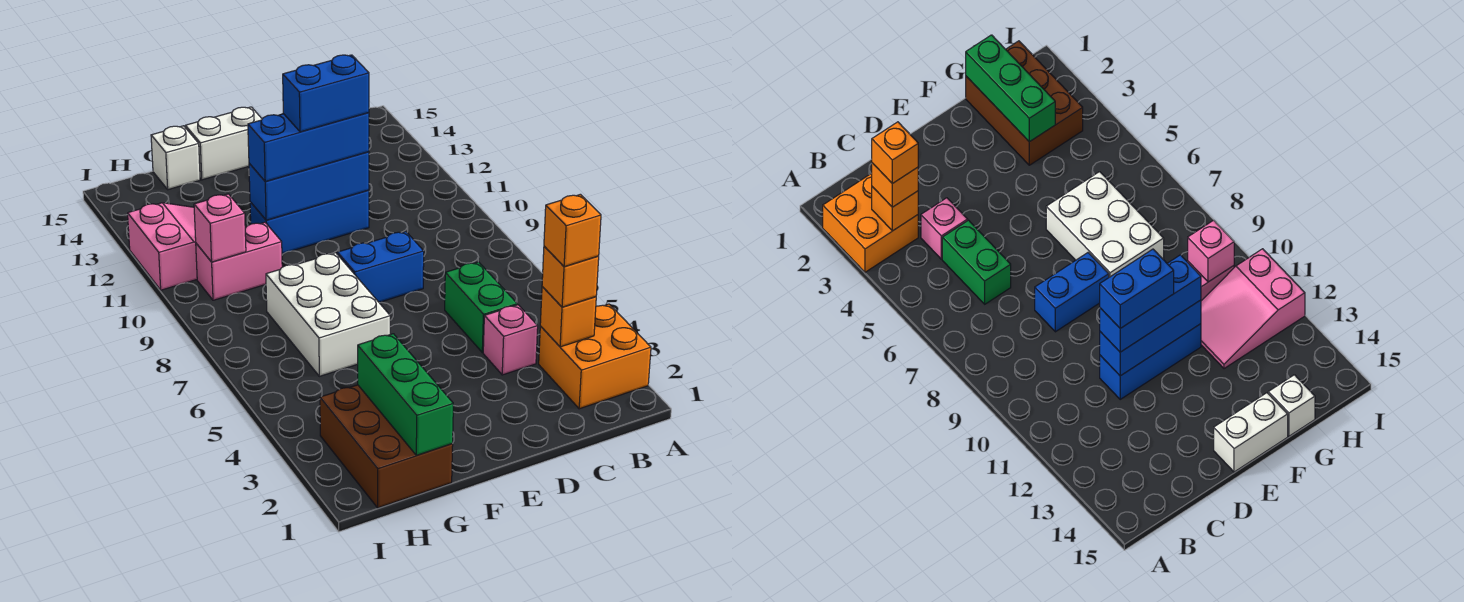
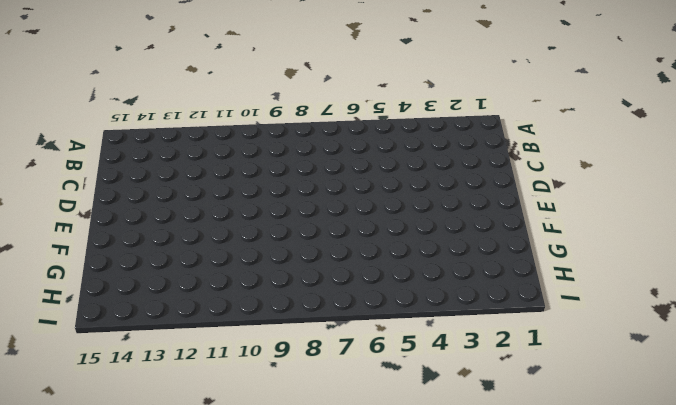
none -> orange 2x2 brick [539,304,651,409]
none -> pink 1x1 brick [483,305,538,375]
none -> green 1x2 brick [445,262,517,353]

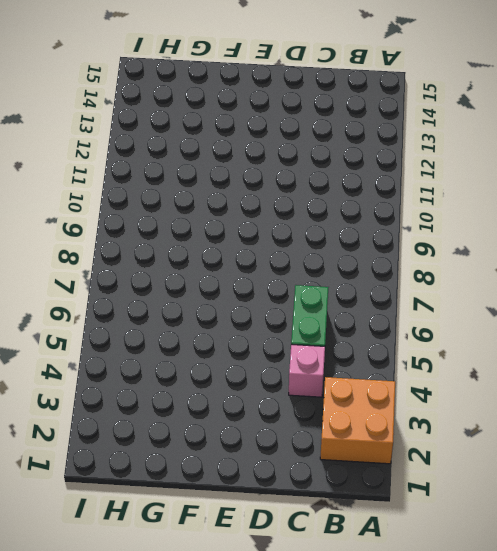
none -> blue 1x2 brick [337,231,424,302]
none -> blue 1x3 brick [250,190,369,254]
none -> white 1x2 brick [185,107,262,180]

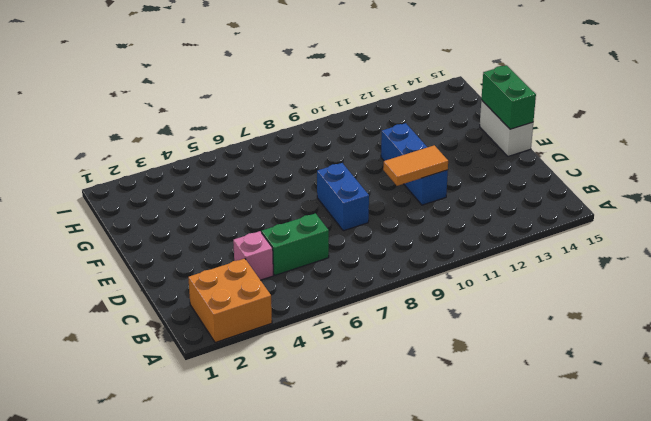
orange 1x2 tile [383,145,448,186] -> blue 1x3 brick [249,152,369,220]
green 1x2 brick [481,65,536,129] -> none
none -> white 2x3 brick [266,253,390,376]
none -> brown 2x3 brick [320,385,453,508]
none -> pink 1x2 brick [196,222,282,300]

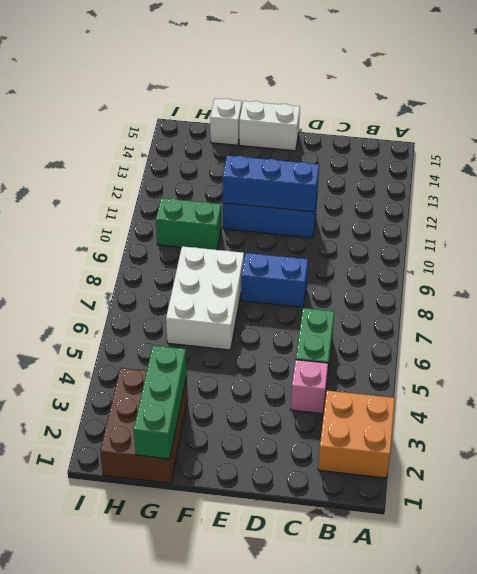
green 1x2 brick [156,198,221,250] -> pink 1x2 brick [196,222,282,300]
none -> pink 2x3 slope [128,203,197,290]
none -> orange 1x1 brick [540,287,596,347]
none -> pink 1x1 brick [194,194,246,262]

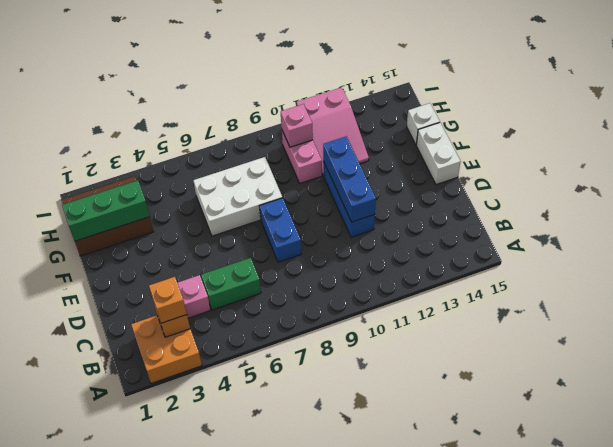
none -> blue 1x3 brick [248,113,369,181]
none -> orange 1x1 brick [544,194,601,267]
none -> blue 1x2 brick [283,55,369,132]

